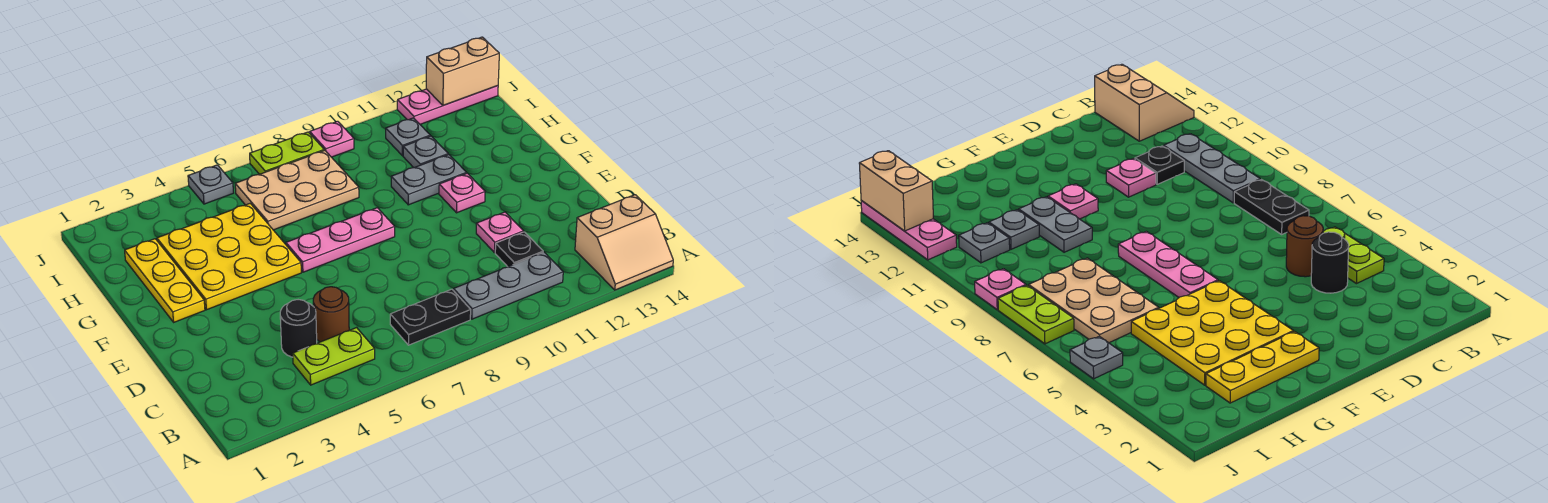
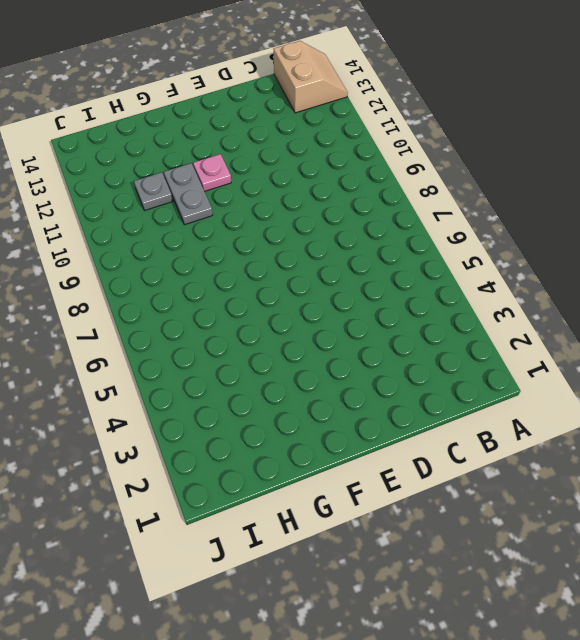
none -> lime 1x2 plate [293,328,375,385]
none -> black 1x2 plate [390,289,471,345]
none -> grey 1x3 plate [453,252,563,319]

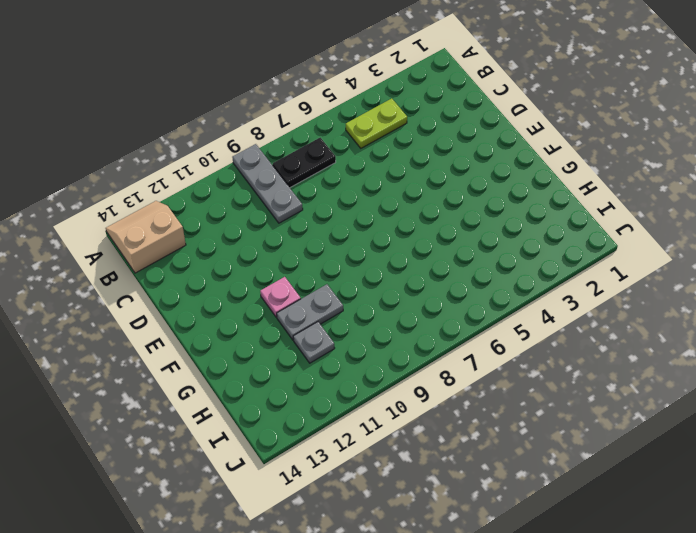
grey 1x3 plate [232,144,303,223] -> grey 1x3 plate turned to [453,252,563,319]
none -> black 1x1 round brick [280,300,317,357]
none -> brown 1x1 round brick [313,287,349,342]
none -> black 1x1 plate [495,232,543,267]

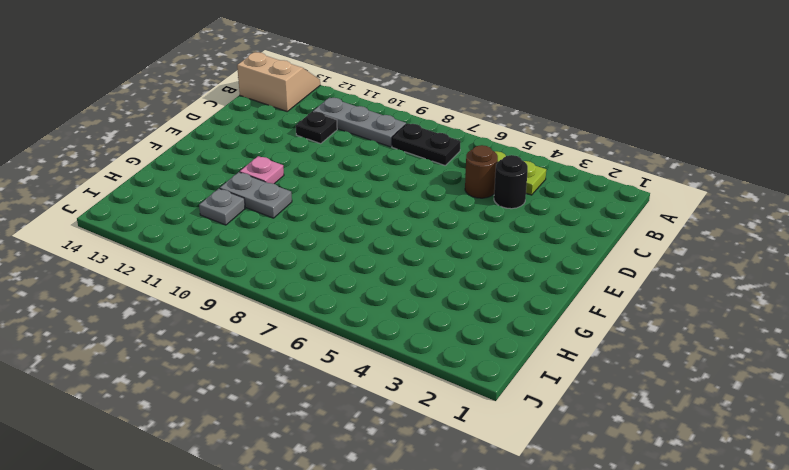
none -> pink 1x1 plate [476,212,524,253]
none -> yellow 1x3 plate [125,239,205,322]
none -> yellow 3x3 plate [157,203,301,310]

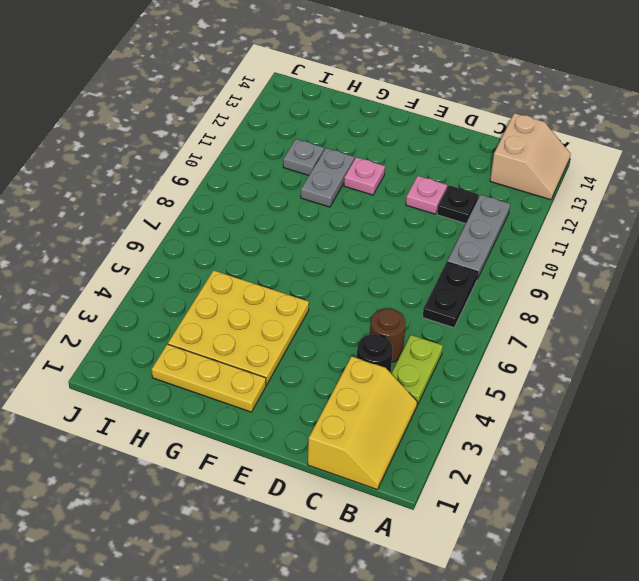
yellow 2x3 slope [308,356,417,489] -> none
none -> pink 1x3 plate [286,208,395,272]
none -> tan 2x3 plate [235,150,359,230]
none -> grey 1x1 plate [386,118,430,156]

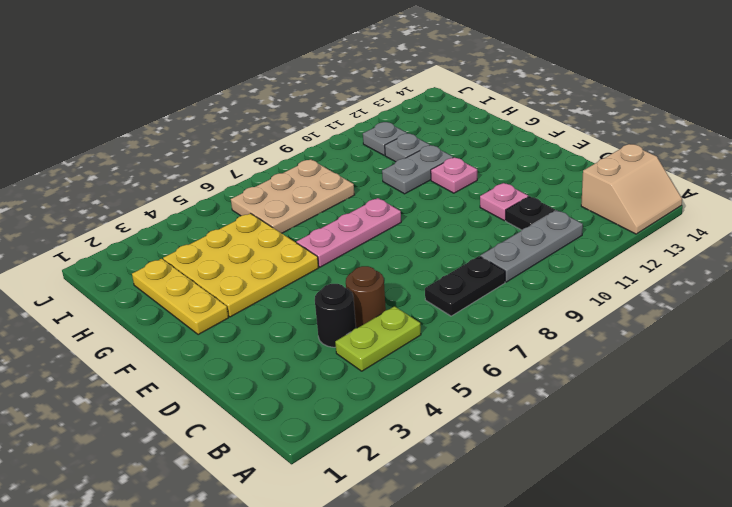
none -> grey 1x1 plate [188,165,233,204]
none -> lime 1x2 plate [250,132,324,174]
none -> pink 1x1 plate [310,121,354,157]

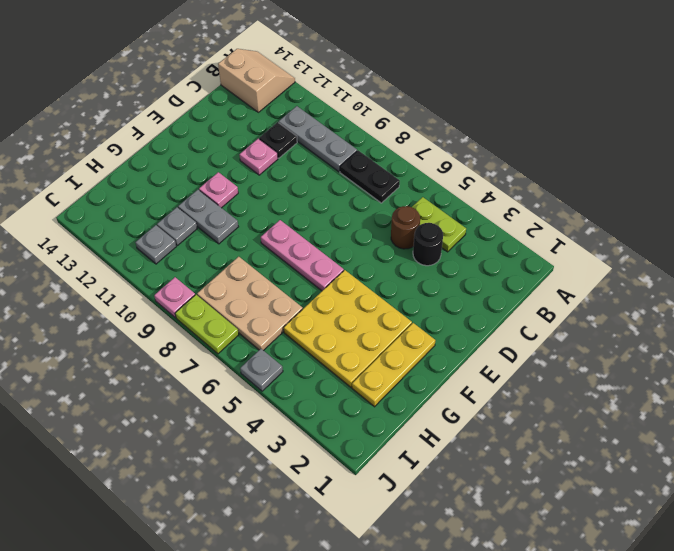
none -> pink 1x3 plate [397,86,498,124]
none -> tan 1x2 brick [426,37,499,105]

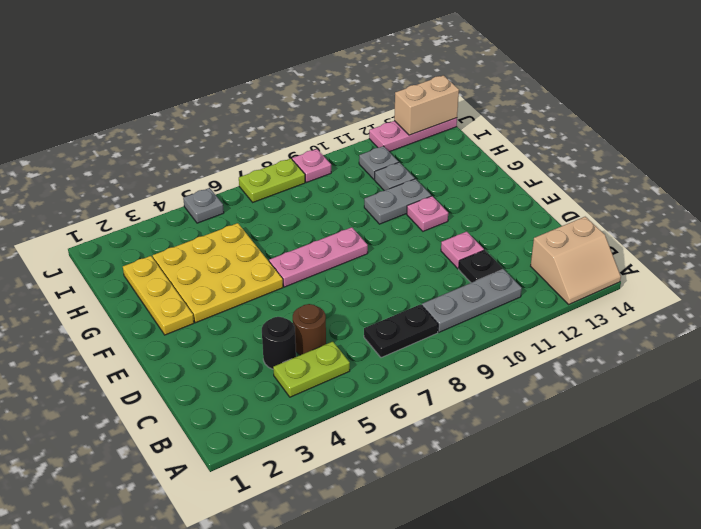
none -> tan 2x3 plate [235,150,359,230]

